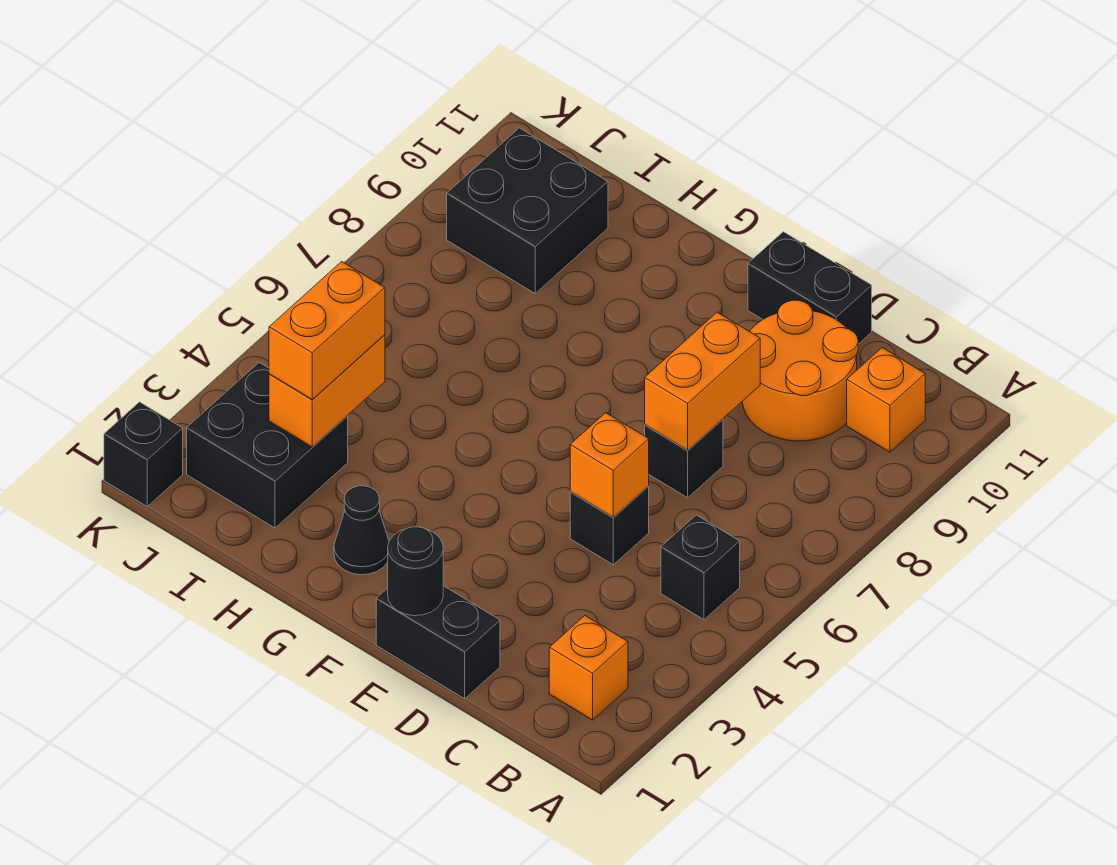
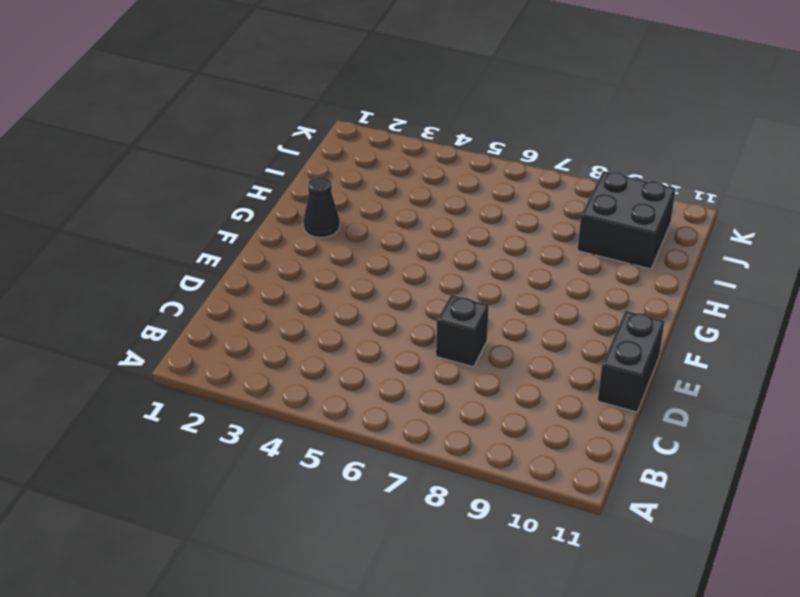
none -> orange 1x1 brick [549,616,628,720]
none -> black 1x1 brick [661,515,740,620]
none -> orange 1x1 brick [847,348,925,452]

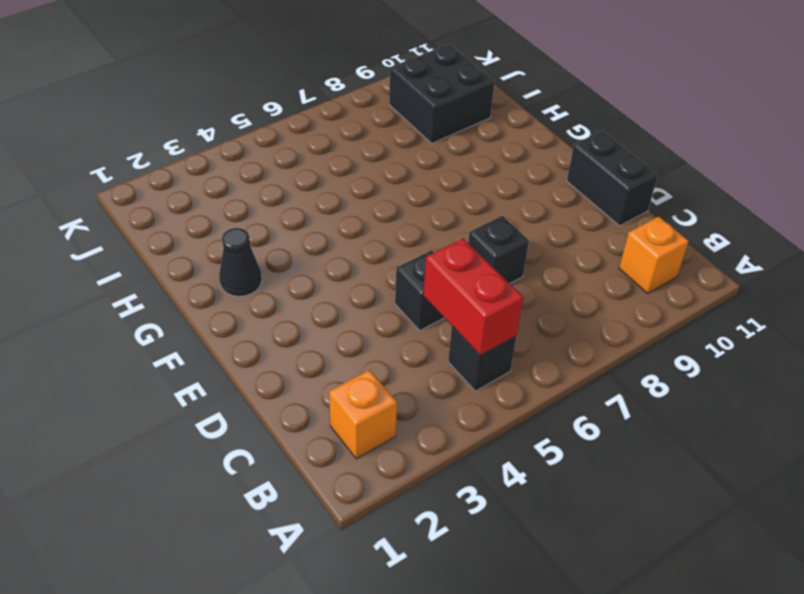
red 1x2 brick [424,239,523,355] -> none
none -> orange 2x2 round brick [742,300,858,441]
none -> black 1x2 brick [376,586,500,699]
none -> black 2x2 brick [187,363,348,528]

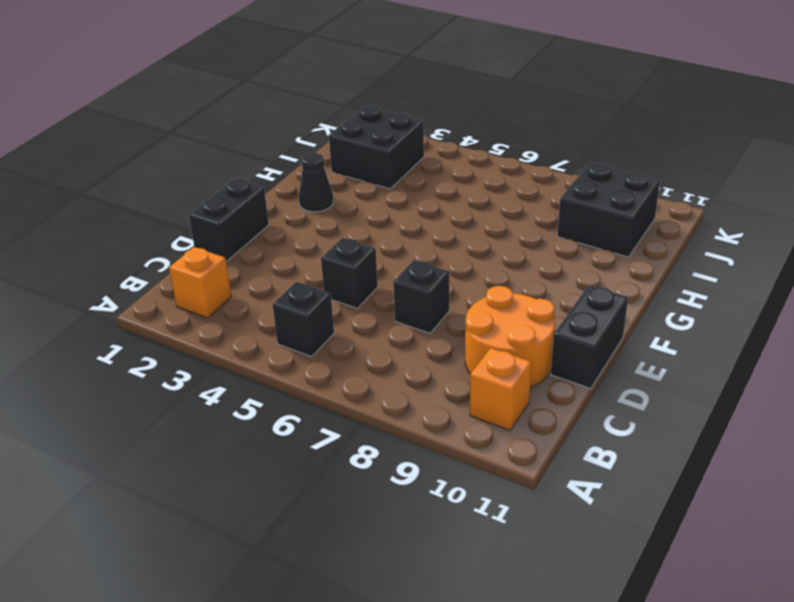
none -> black 1x1 brick [104,402,183,506]
none -> orange 1x1 brick [570,413,649,517]
none -> orange 1x2 brick [645,312,760,450]

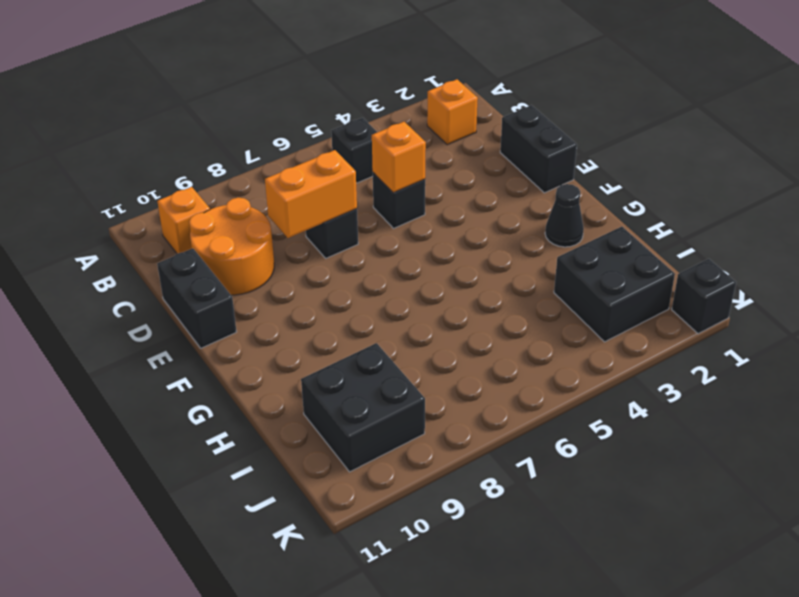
none -> black 1x1 round brick [388,527,443,616]
none -> orange 1x2 brick [269,335,385,447]
none -> orange 1x2 brick [269,261,385,400]

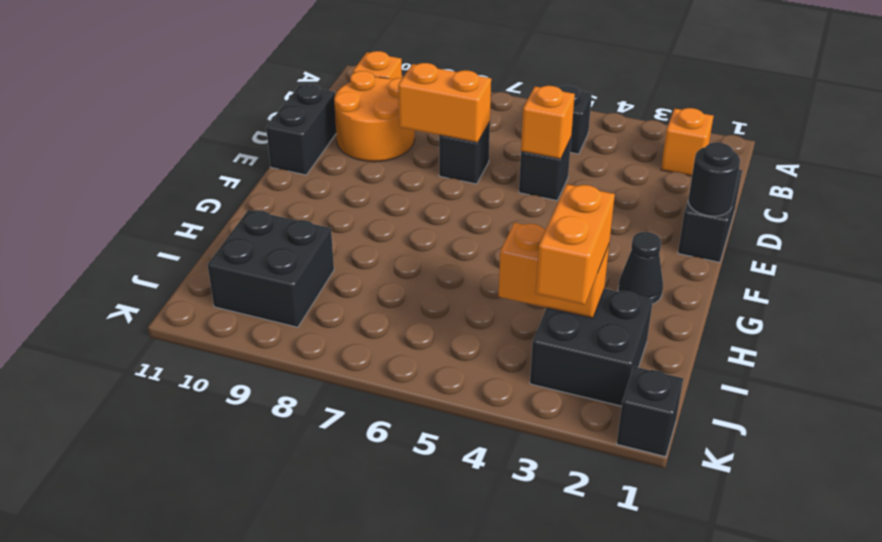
orange 1x2 brick [536,184,615,305] -> orange 1x2 brick turned to [269,261,385,400]

